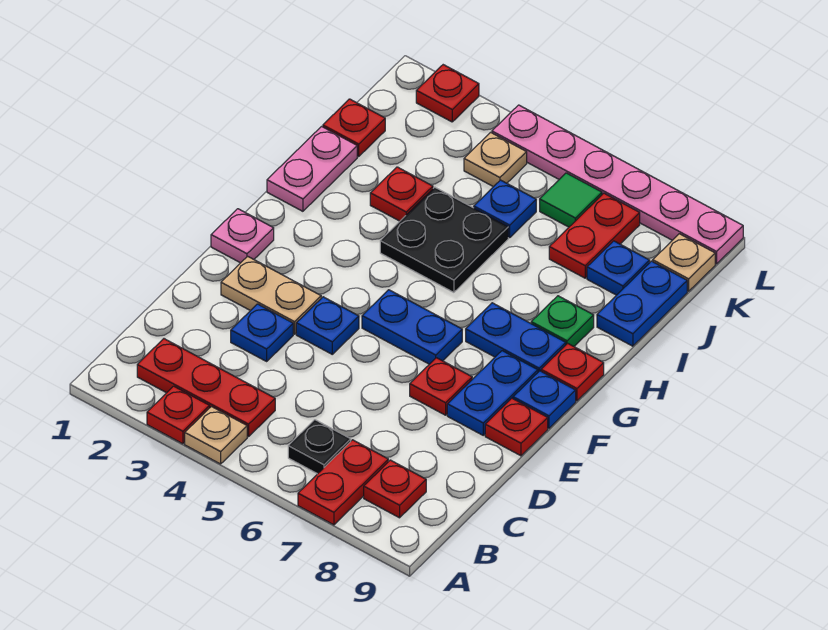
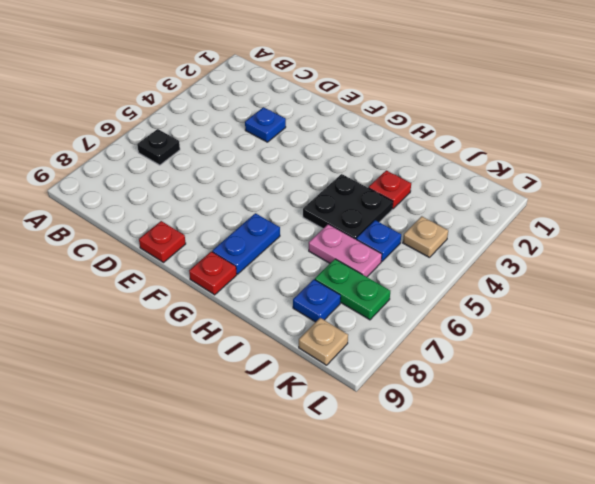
pink 1x2 plate [309,224,382,277] -> pink 1x2 plate moved to [267,126,357,211]
green 1x2 plate [315,259,390,320] -> red 1x2 plate [549,193,640,278]
none -> red 1x1 plate [147,386,210,444]
none -> tan 1x1 plate [185,407,247,464]
none -> red 1x2 plate [298,440,388,525]
none -> red 1x3 plate [137,339,275,437]

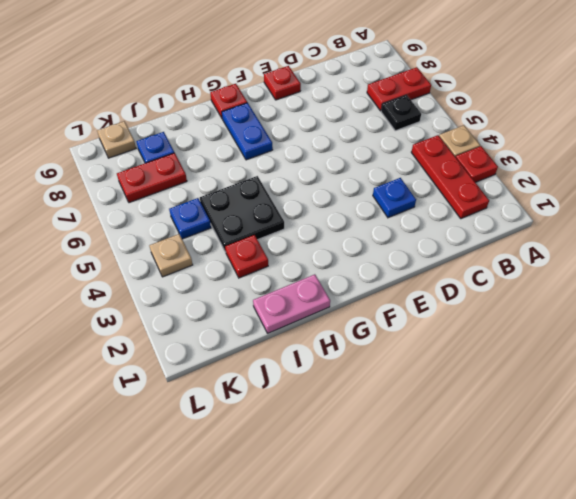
none -> red 1x1 plate [364,460,426,518]
none -> tan 1x2 plate [221,256,321,334]
none -> blue 1x1 plate [296,297,359,354]
none -> red 1x1 plate [410,358,472,415]

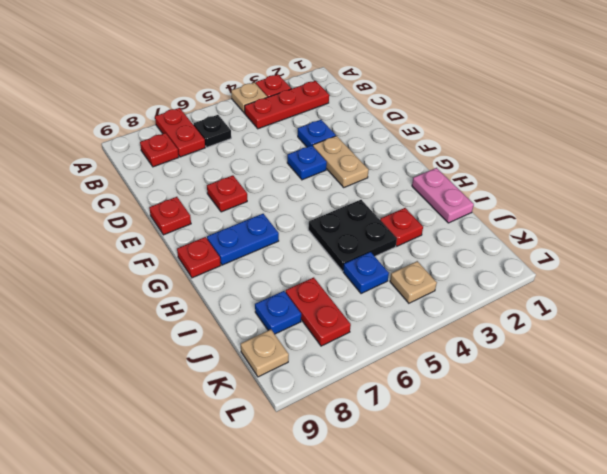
tan 1x2 plate [313,136,369,187] -> tan 1x2 plate turned to [221,256,321,334]
none -> blue 1x2 plate [447,351,538,435]
none -> pink 1x1 plate [211,209,274,263]
none -> blue 1x2 plate [362,290,462,364]
none -> blue 1x1 plate [513,371,576,428]

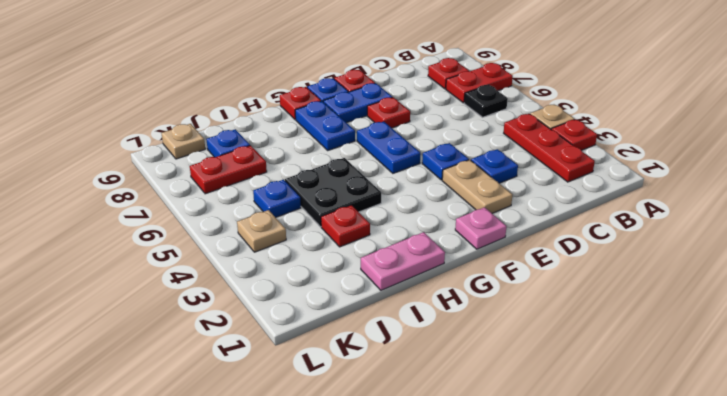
none -> green 1x1 plate [531,296,594,346]
none -> blue 1x2 plate [597,261,687,346]
none -> red 1x1 plate [323,99,385,156]
none -> green 1x1 tile [540,173,602,227]

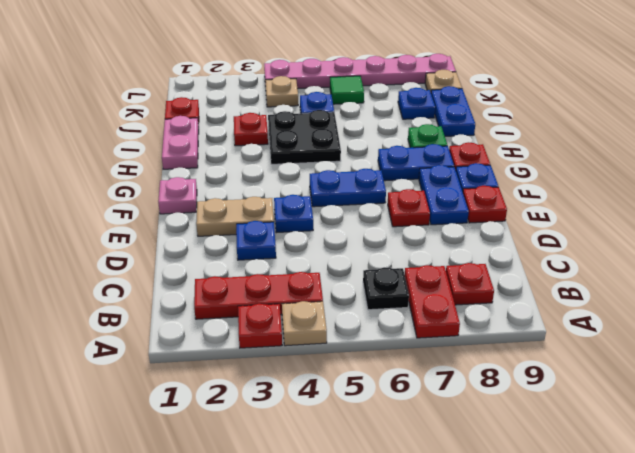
none -> red 1x2 plate [549,193,640,278]
none -> red 1x1 plate [416,65,479,122]

